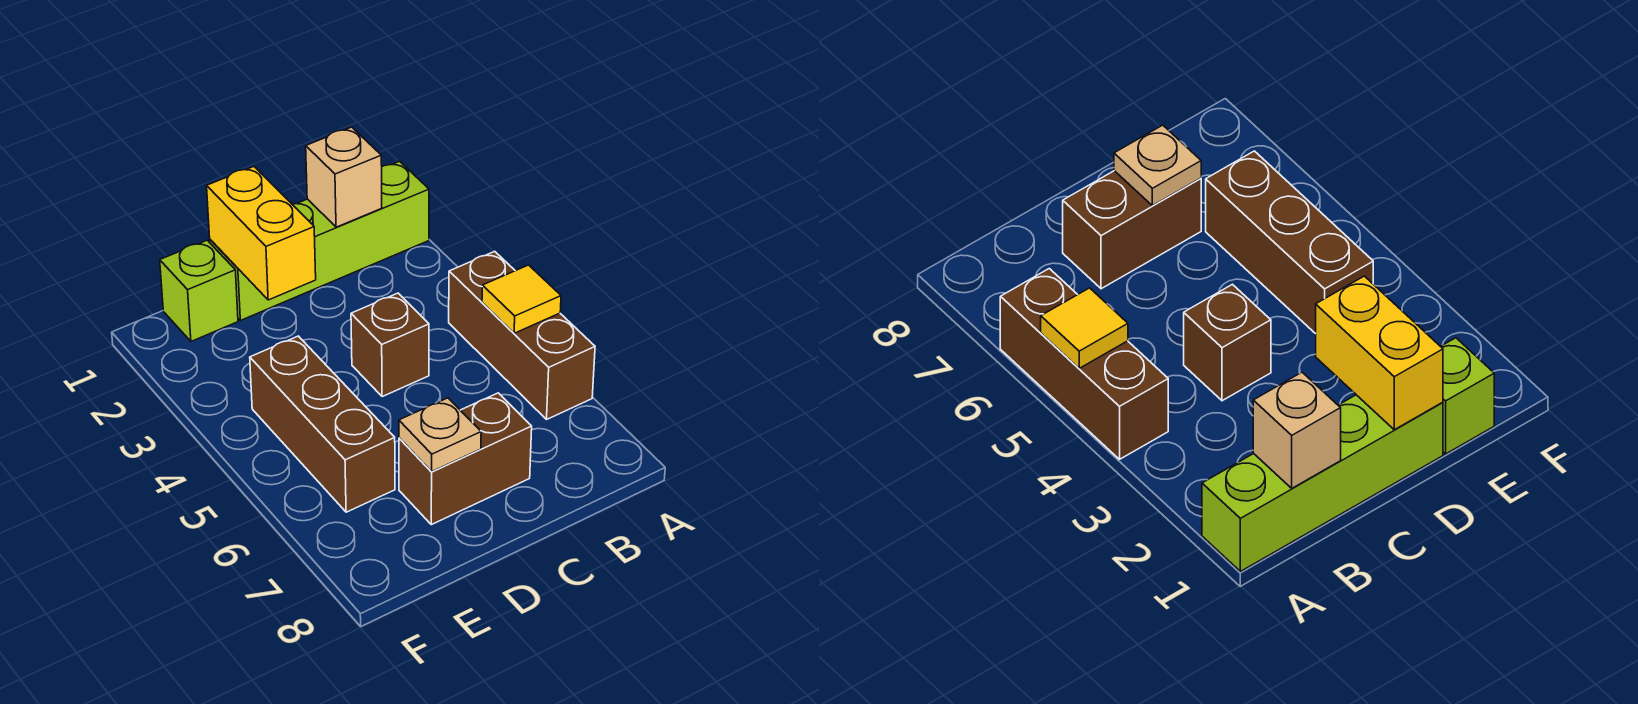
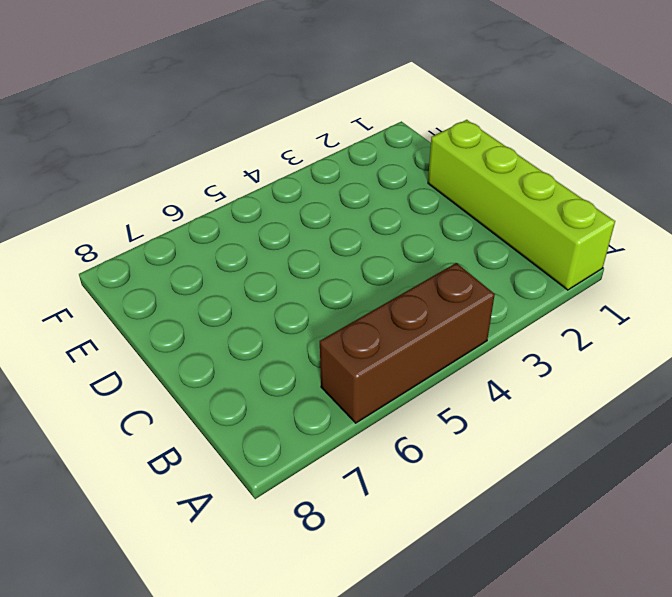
none -> brown 1x1 brick [351,293,429,397]
none -> brown 1x2 brick [399,393,532,525]

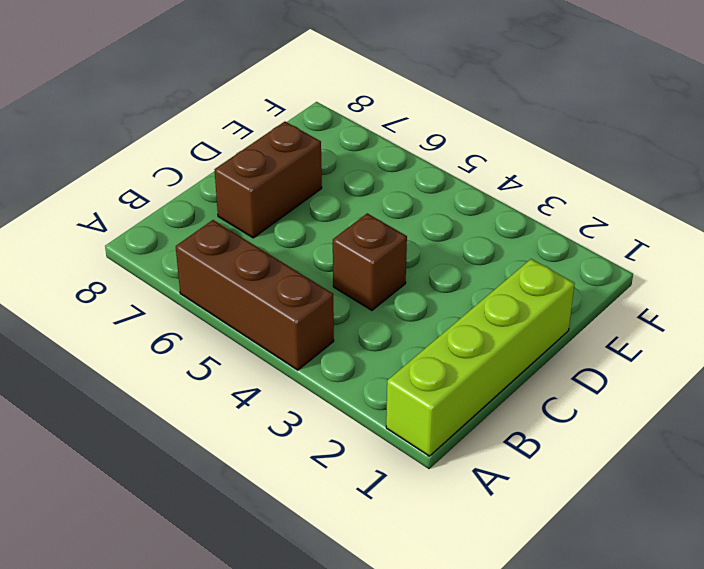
none -> lime 1x1 brick [160,240,238,341]
none -> brown 1x3 brick [250,336,395,512]

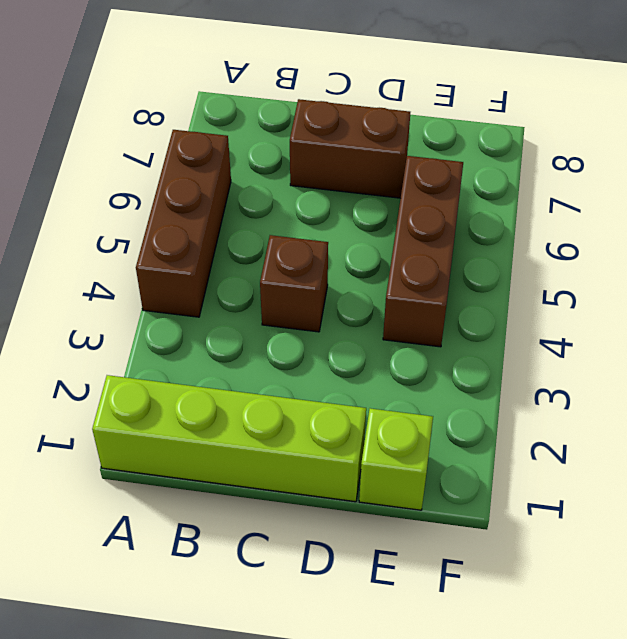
none -> yellow 1x1 tile [482,265,561,333]
none -> tan 1x1 brick [306,127,382,227]

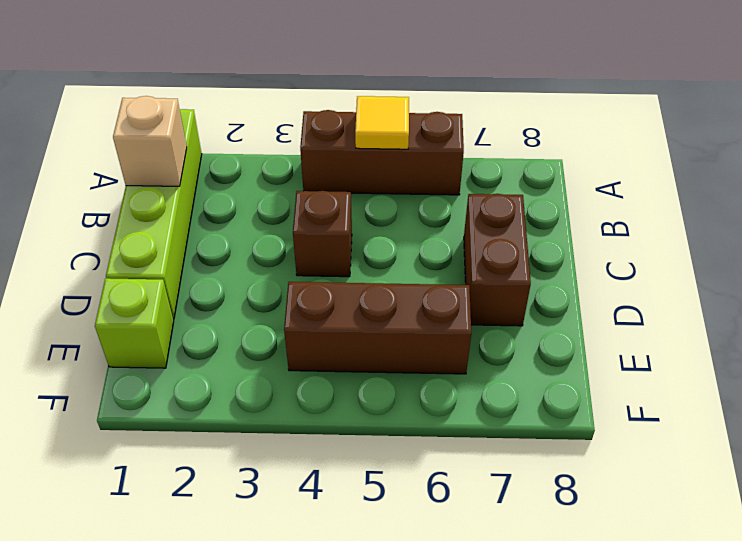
none -> yellow 1x2 brick [207,167,316,300]
none -> tan 1x1 plate [399,398,481,471]

